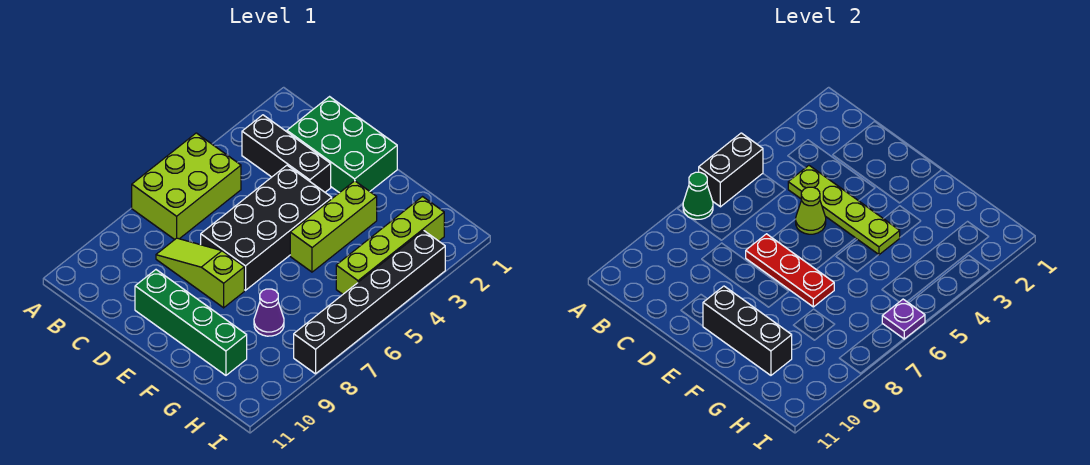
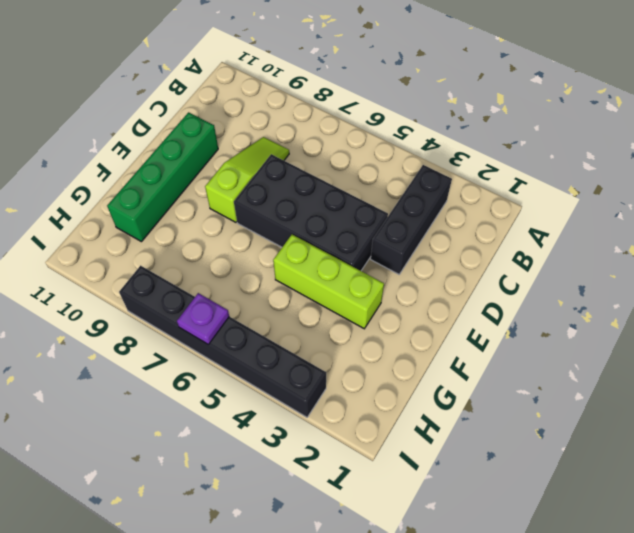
none -> lime 2x3 brick [132,133,241,240]
none -> green 2x3 brick [287,97,397,193]
none -> purple 1x1 cone [254,289,284,336]

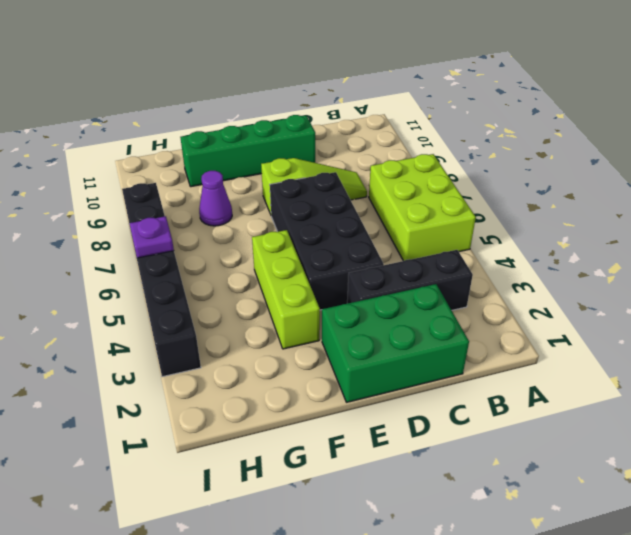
none -> lime 1x4 brick [336,197,444,294]
none -> black 1x2 brick [699,133,763,207]
none -> green 1x1 cone [683,172,713,219]

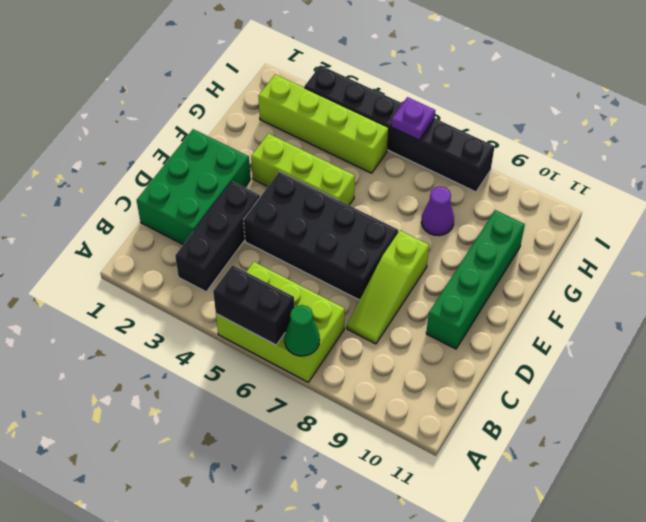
none -> lime 1x4 plate [788,166,900,255]
none -> lime 1x1 cone [796,187,826,234]
none -> red 1x3 plate [746,234,834,307]

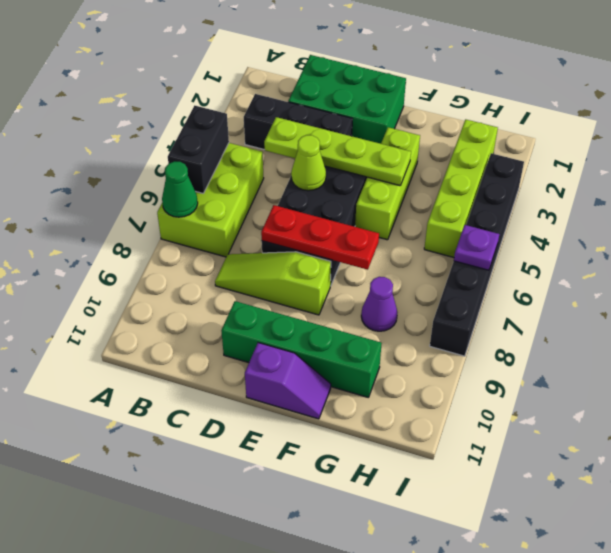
purple 1x2 slope [245,343,331,419] -> none
none -> black 1x3 brick [703,286,792,375]

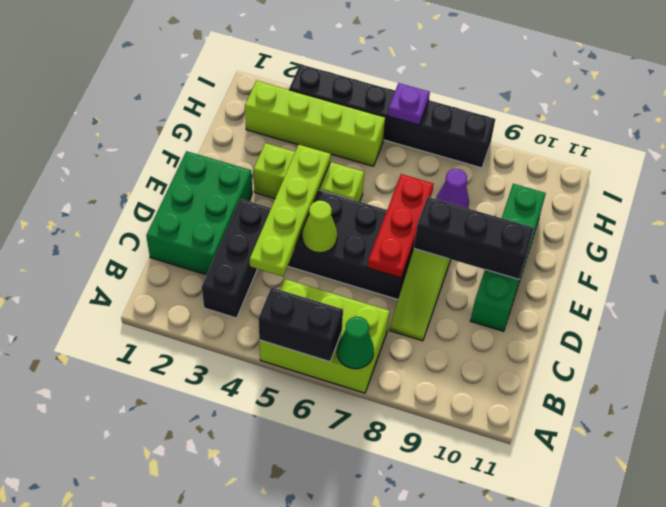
black 1x3 brick [414,197,534,279] -> black 1x3 brick turned to [703,286,792,375]

